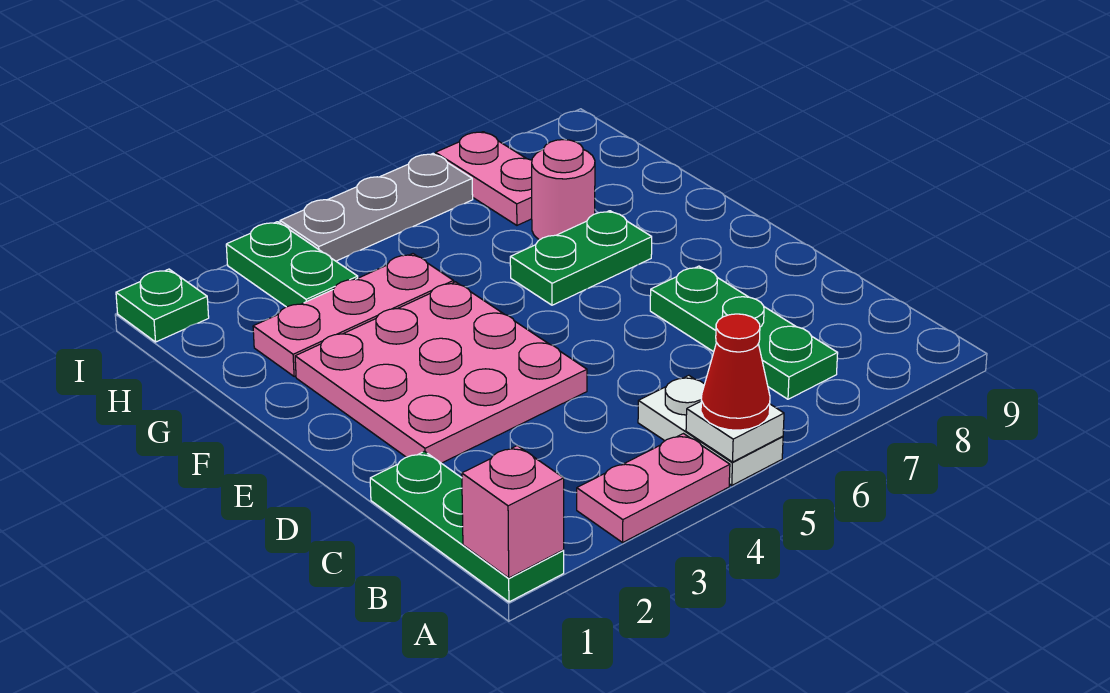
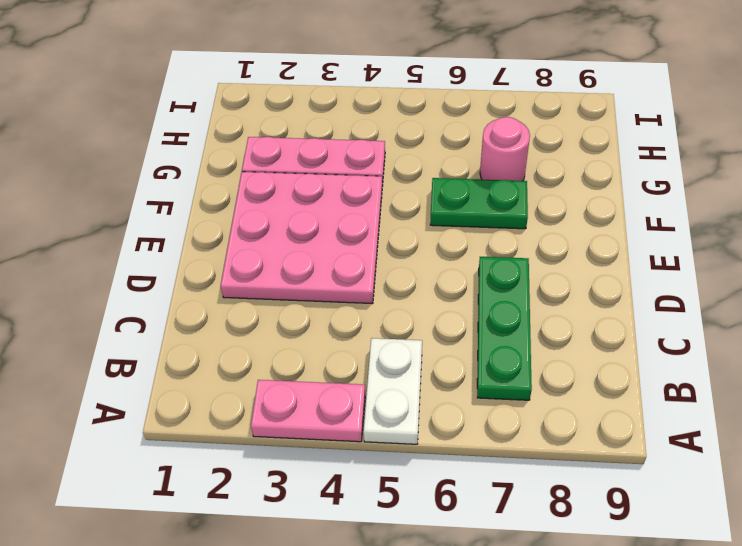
none -> green 1x3 plate [370,451,564,602]
none -> green 1x2 plate [226,222,358,307]
none -> pink 1x2 plate [435,132,532,225]

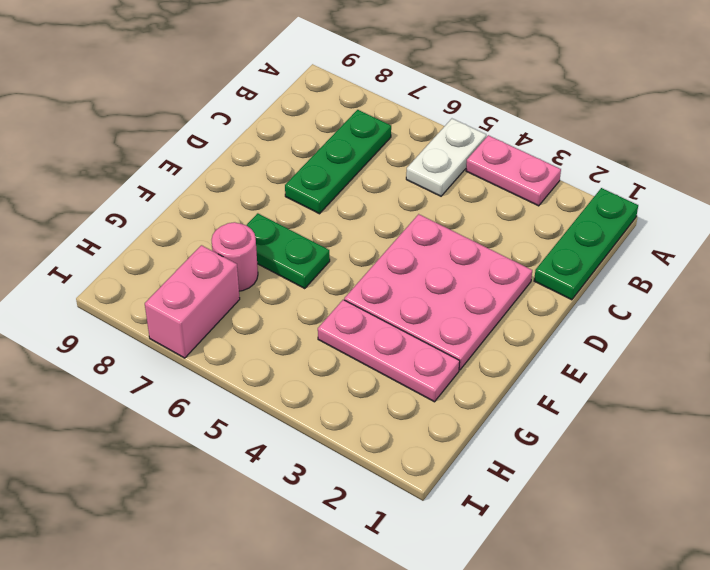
pink 1x2 brick [145,245,240,358] -> pink 1x2 plate [435,132,532,225]
none -> green 1x2 plate [226,222,358,307]
none -> green 1x1 plate [116,269,209,342]
none -> grey 1x3 plate [280,154,473,261]

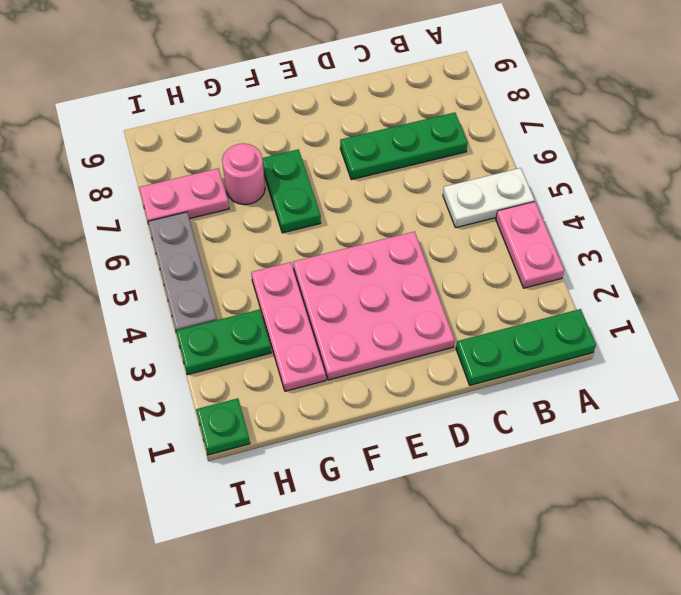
none -> pink 1x1 brick [462,446,564,578]
none -> white 1x1 plate [686,402,784,462]
none -> red 1x1 cone [701,314,770,430]

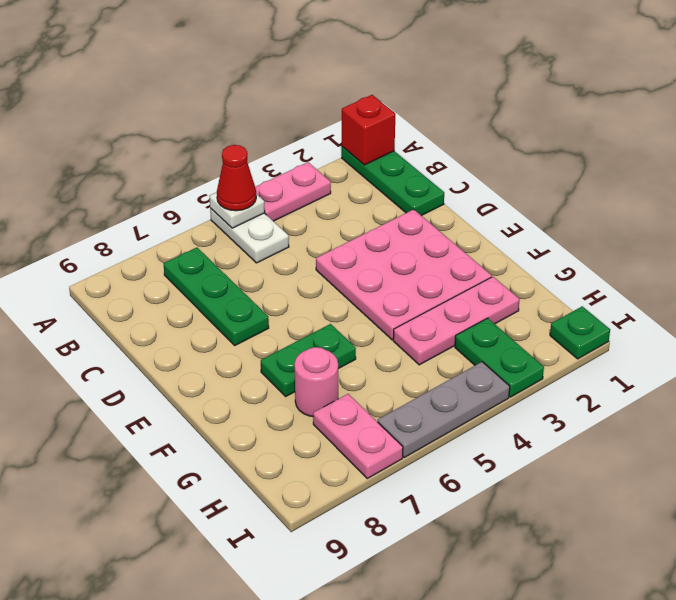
red 1x1 brick [342,95,395,165] -> pink 1x1 brick [462,446,564,578]

